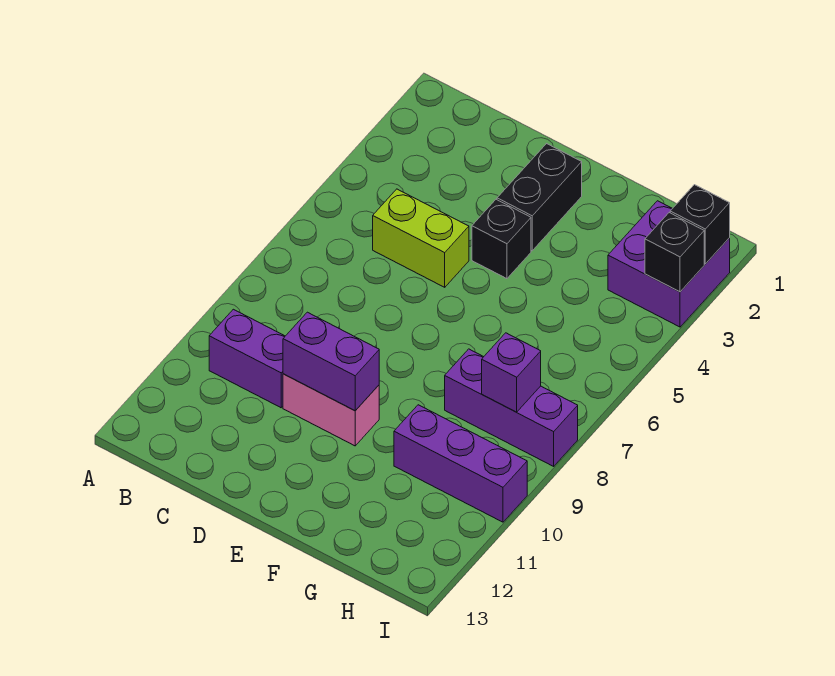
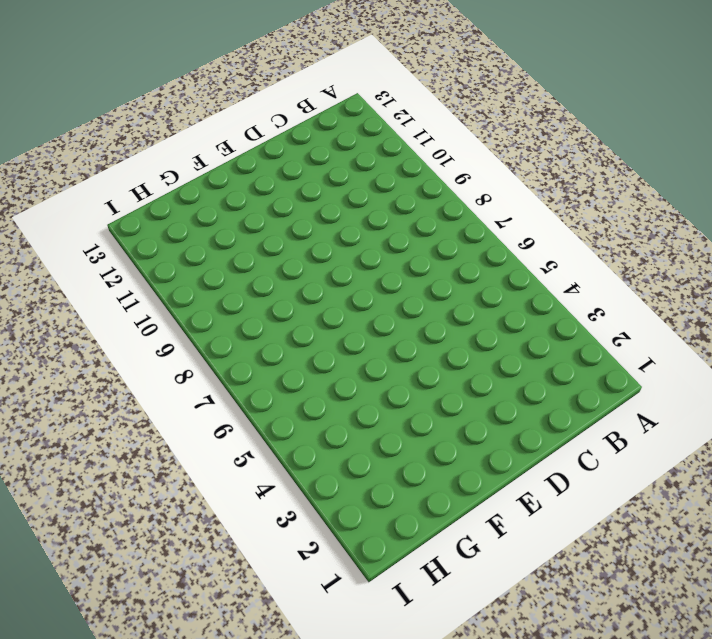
none -> purple 1x2 brick [209,309,285,408]
none -> lime 1x2 brick [373,189,469,287]
none -> pink 1x2 brick [283,374,379,446]

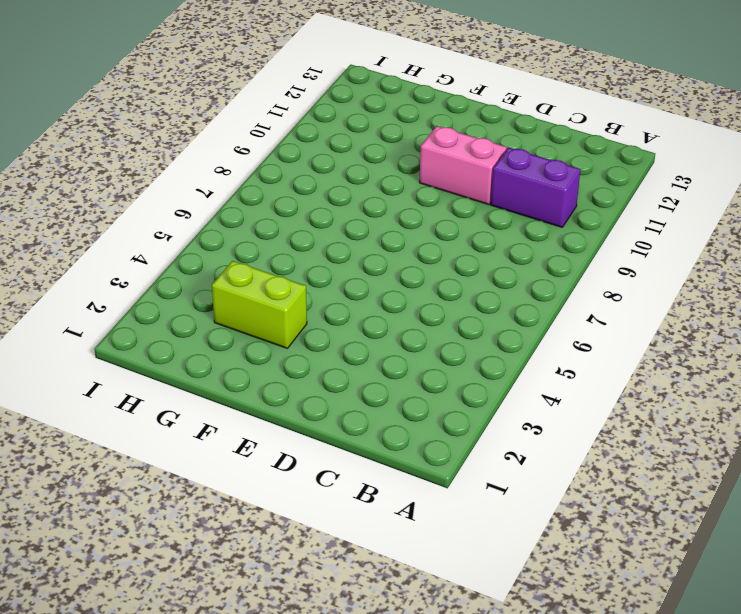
lime 1x2 brick [212,261,307,348] -> lime 1x2 brick moved to [373,189,469,287]
none -> black 1x2 brick [497,144,582,251]
none -> black 1x1 brick [472,199,531,279]
none -> purple 1x3 brick [445,349,578,466]

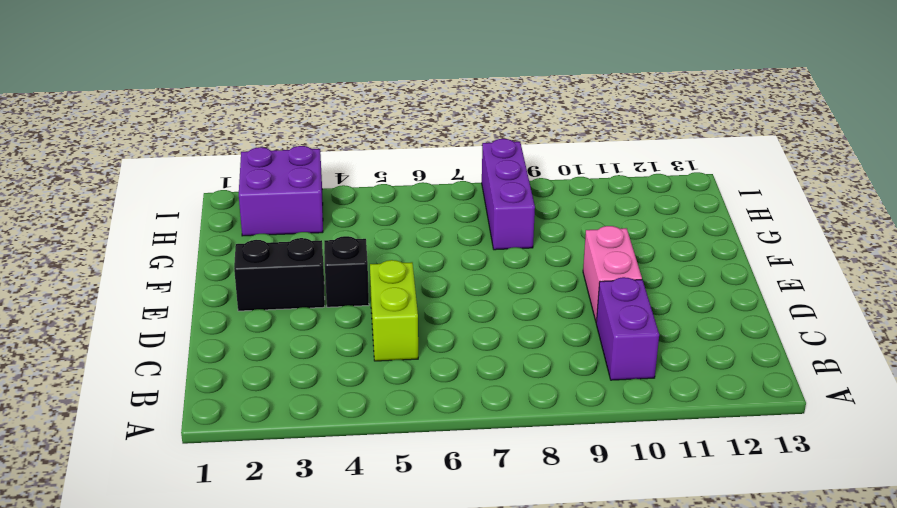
none -> purple 1x3 brick [394,405,527,522]
none -> purple 1x2 brick [283,312,379,411]
none -> purple 1x1 brick [482,333,541,412]

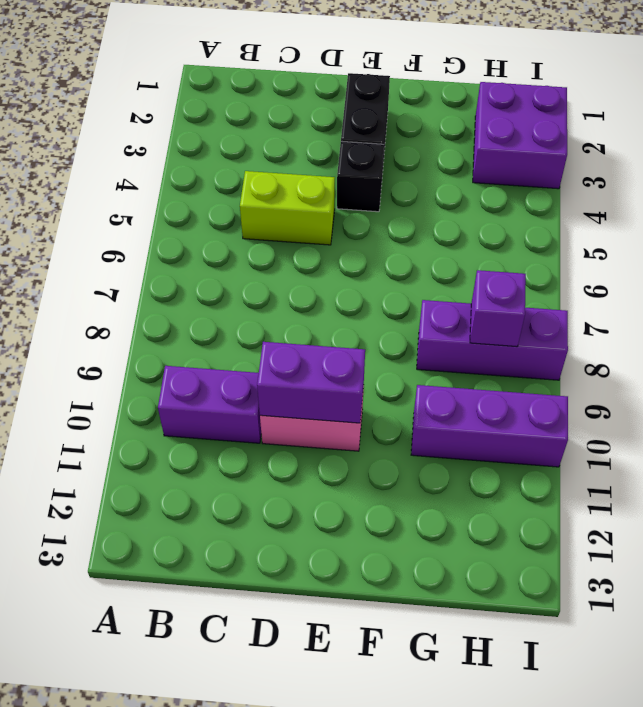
none -> black 1x1 brick [670,185,730,264]
none -> black 1x1 brick [645,213,704,292]

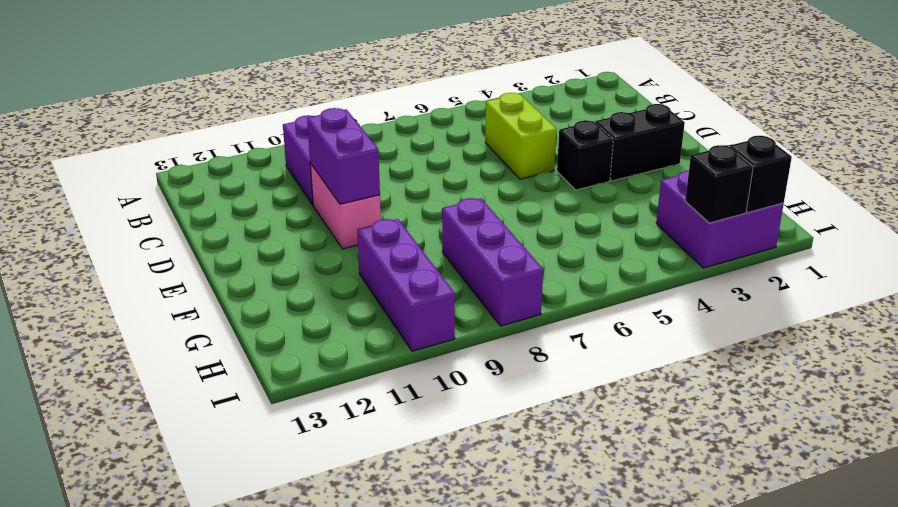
none -> purple 1x1 brick [482,333,541,412]

